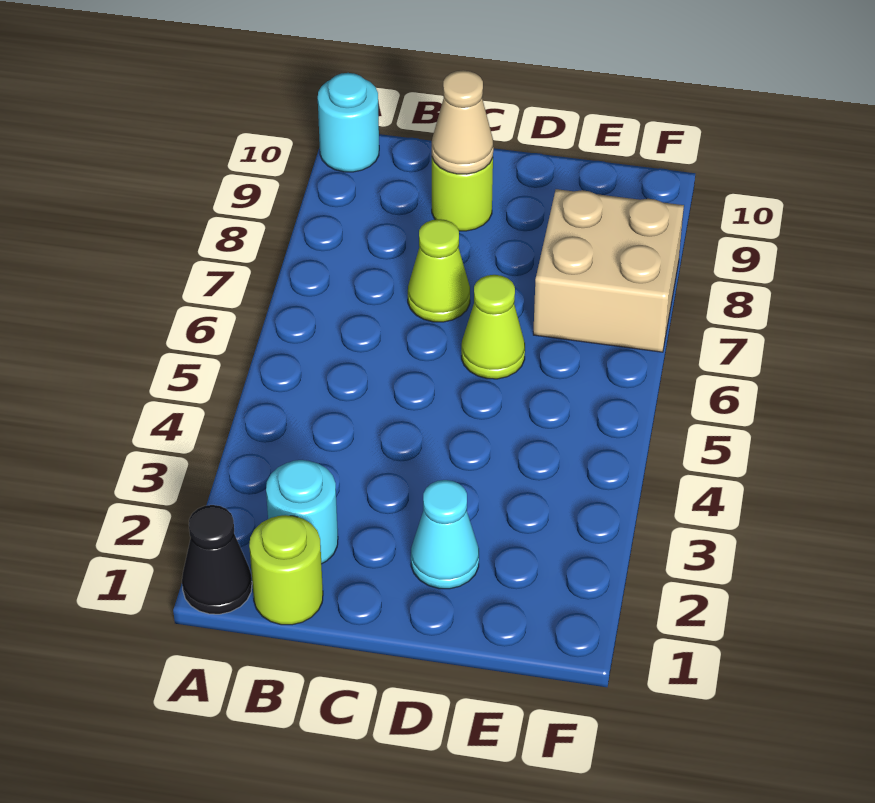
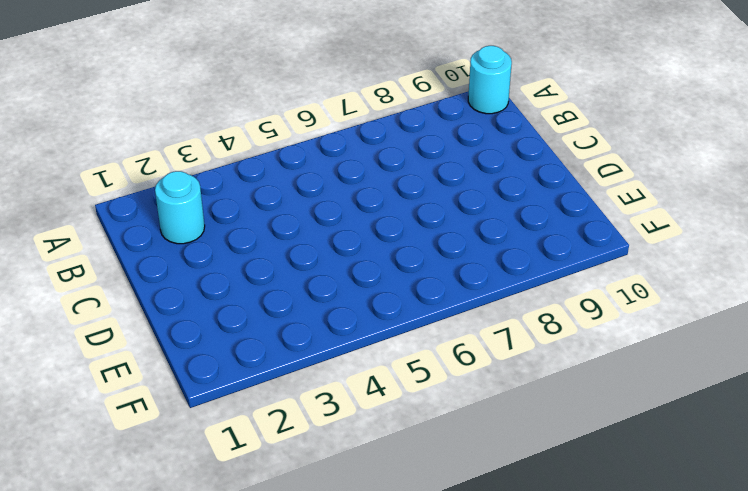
none -> black 1x1 cone [182,505,252,614]
none -> lime 1x1 round brick [249,515,323,625]

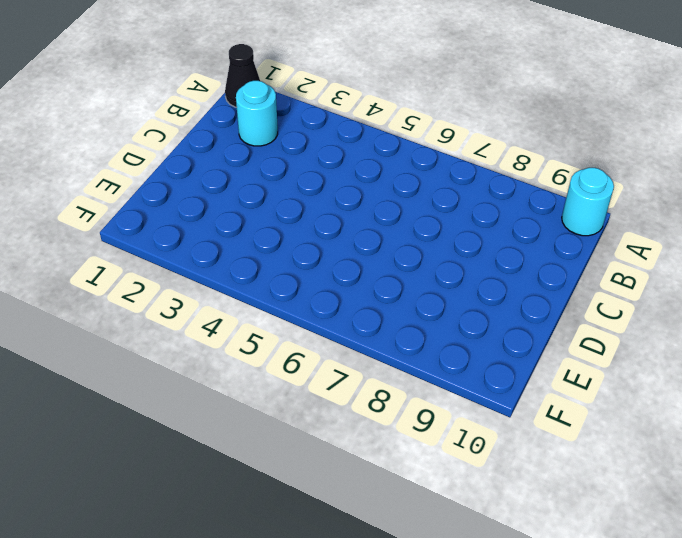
none -> lime 1x1 round brick [249,515,323,625]
none -> lime 1x1 cone [408,219,470,322]

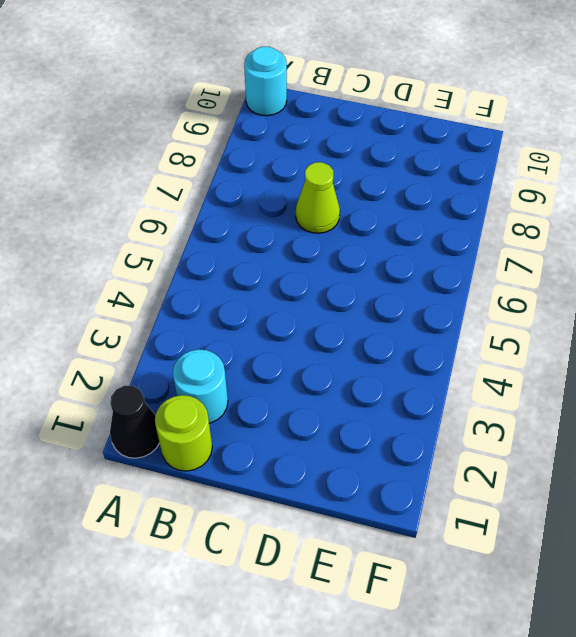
none -> lime 1x1 round brick [432,158,493,231]
none -> cyan 1x1 cone [411,480,479,589]

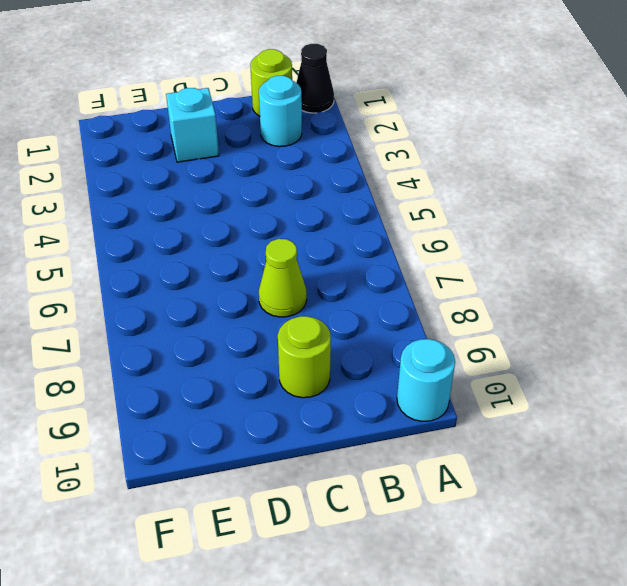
cyan 1x1 brick [166,88,219,162] -> cyan 1x1 cone [411,480,479,589]
none -> lime 1x1 cone [461,275,525,379]
none -> tan 2x2 brick [533,189,684,352]

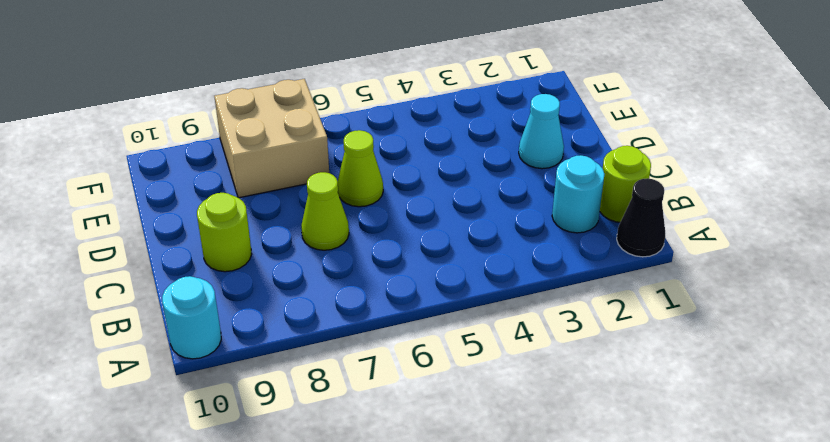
none -> tan 1x1 cone [432,70,493,174]

